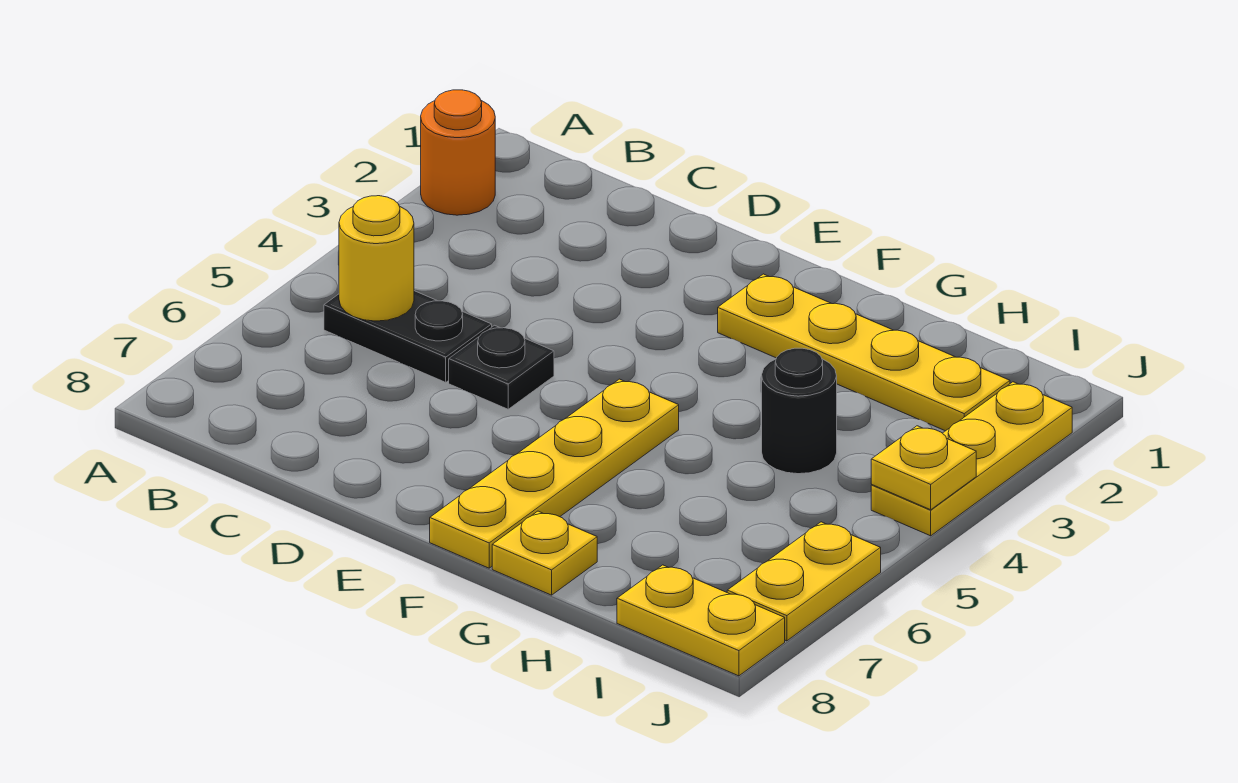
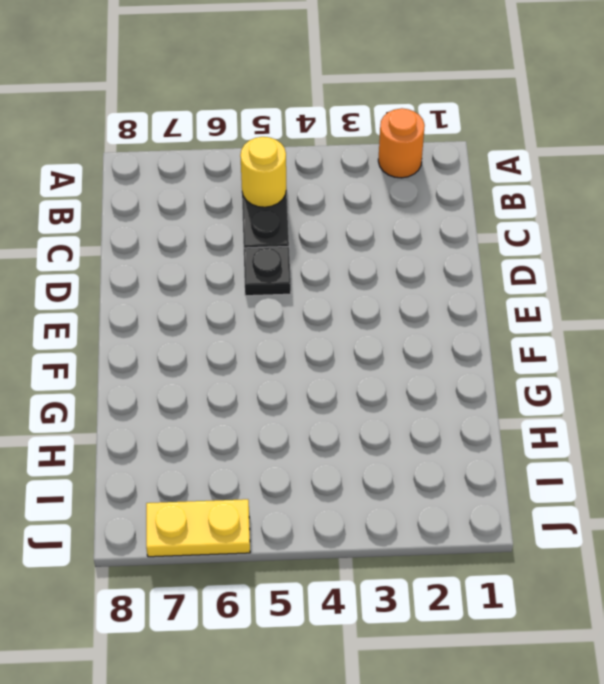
none -> yellow 1x4 plate [718,274,1010,431]
none -> yellow 1x4 plate [430,379,679,568]
none -> yellow 1x1 plate [492,511,597,595]

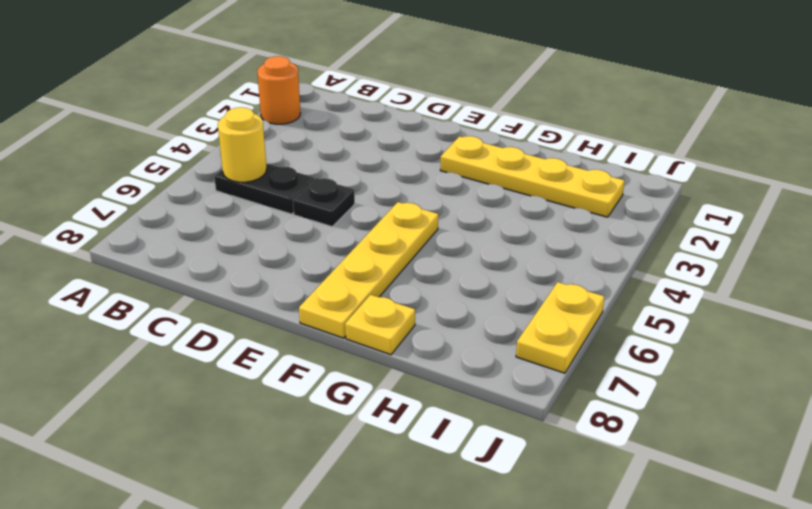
none -> black 1x1 round brick [762,348,837,474]
none -> yellow 1x2 plate [617,565,785,676]
none -> yellow 1x3 plate [871,382,1072,536]

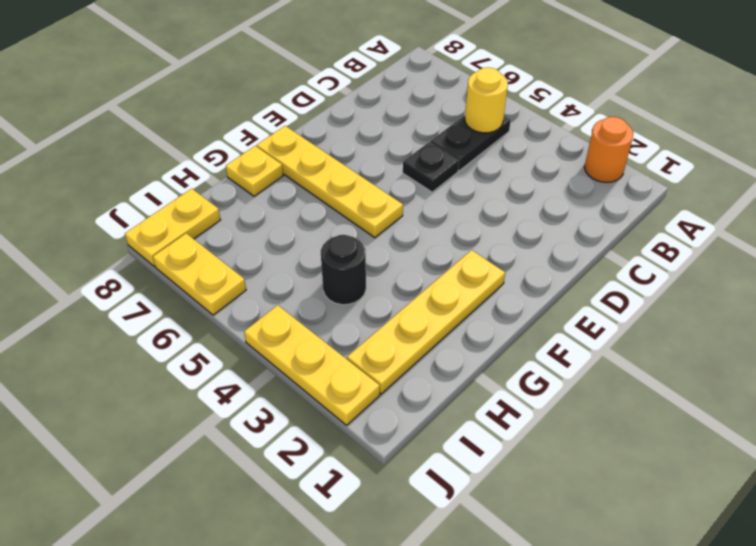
none -> yellow 1x1 plate [871,426,976,510]

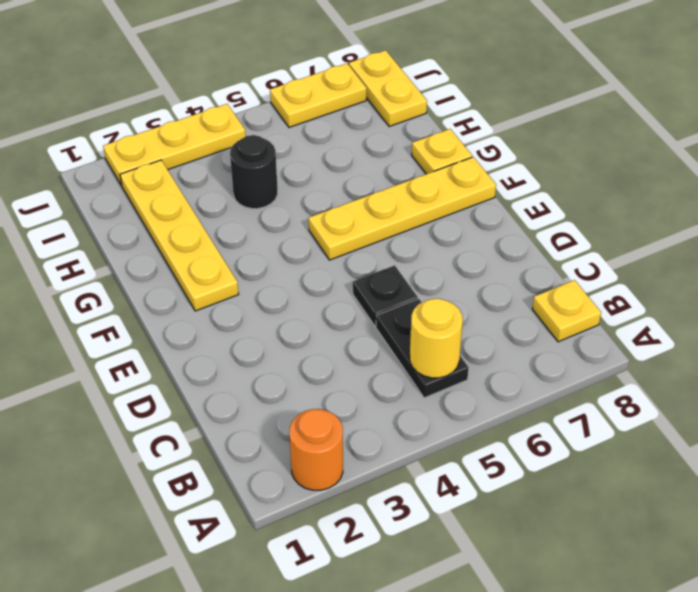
yellow 1x1 plate [532,280,601,342] -> yellow 1x1 plate moved to [871,426,976,510]

